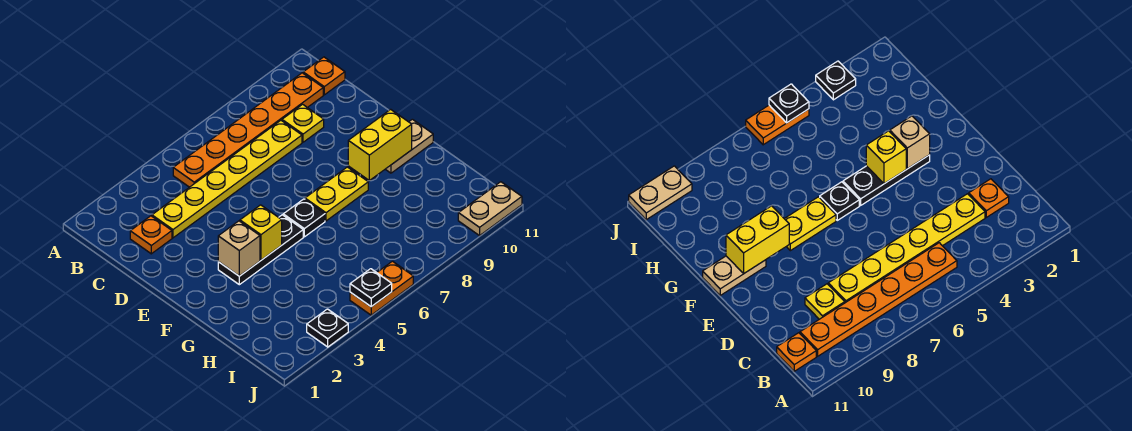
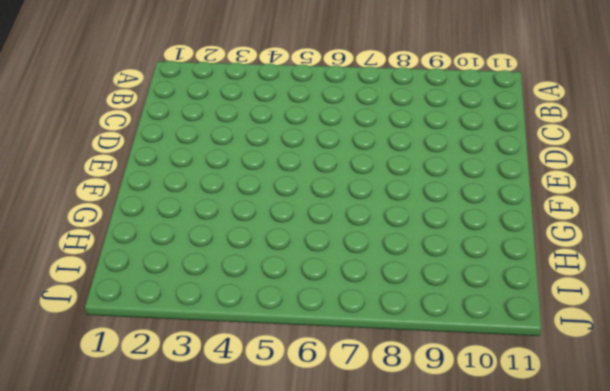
none -> orange 1x6 plate [173,73,323,187]
none -> orange 1x1 plate [303,57,345,95]
none -> orange 1x1 plate [130,216,172,254]

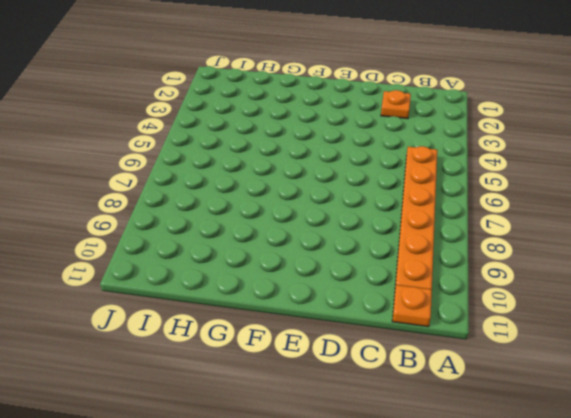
none -> yellow 1x6 plate [152,120,302,238]
none -> yellow 1x1 plate [282,104,324,142]
none -> black 1x3 plate [218,215,303,285]

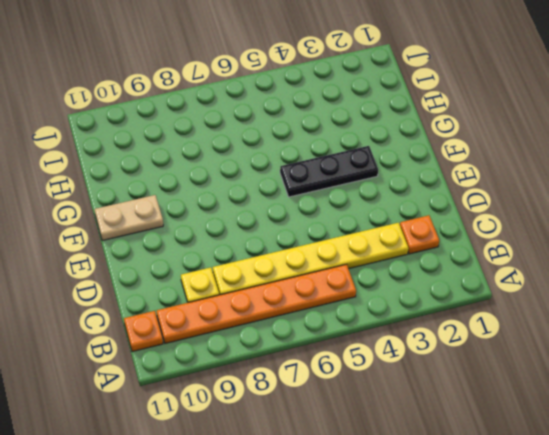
none -> black 1x1 plate [283,199,325,237]
none -> yellow 1x2 plate [305,167,368,221]
none -> black 1x1 plate [307,309,348,347]

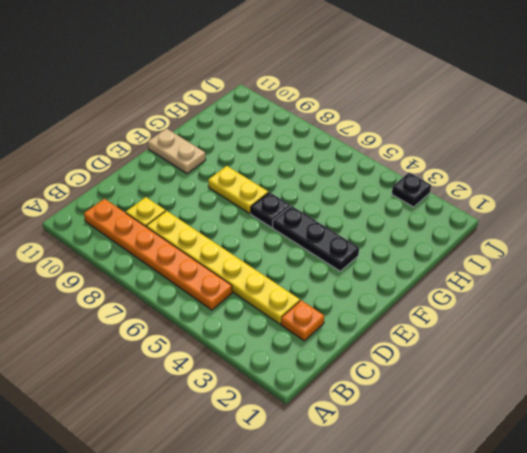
none -> orange 1x1 plate [303,57,345,95]
none -> orange 1x2 plate [350,261,413,315]
none -> tan 1x2 plate [458,182,522,236]

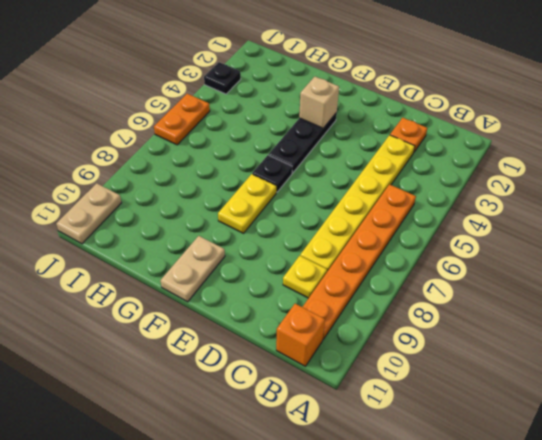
orange 1x1 brick [276,304,325,366] -> orange 1x1 plate [303,57,345,95]
none -> yellow 1x1 brick [240,205,282,260]
none -> yellow 1x2 brick [348,109,412,181]
none -> black 1x1 plate [350,269,392,307]

